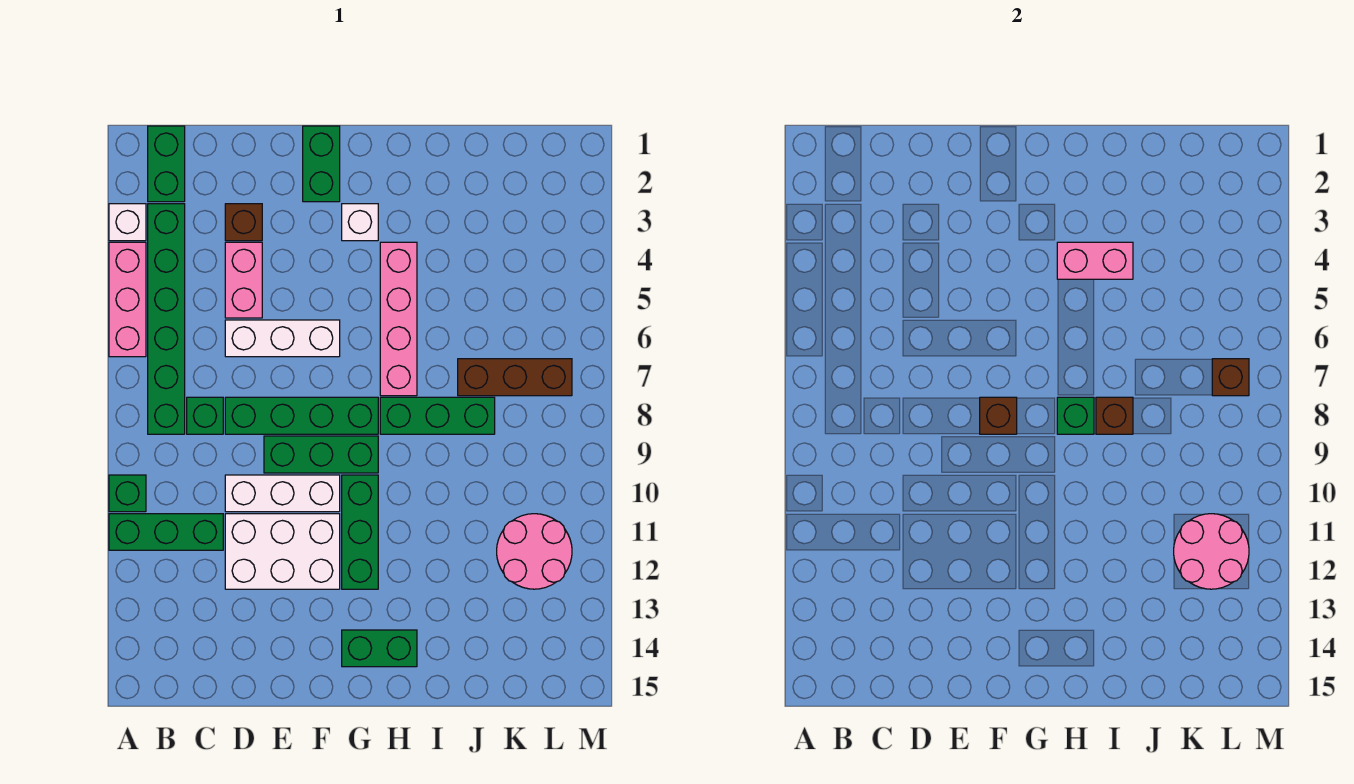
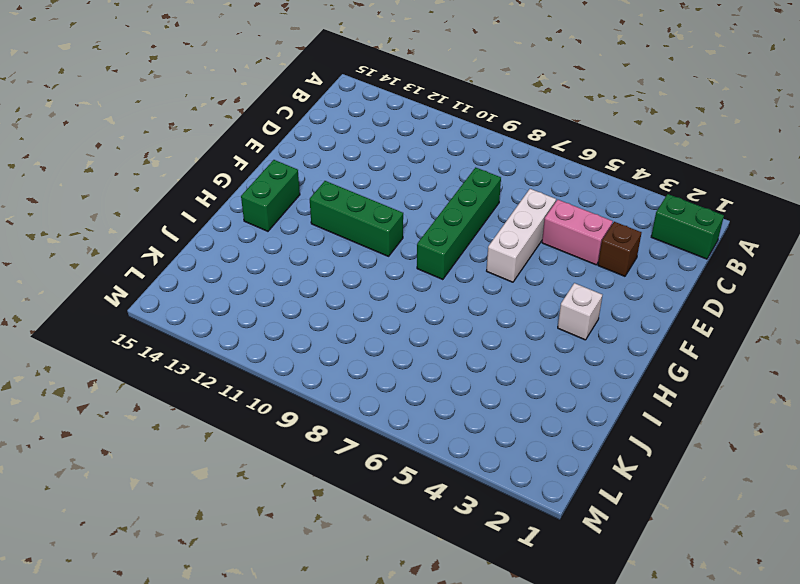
none -> white 1x1 brick [109,204,146,241]
none -> pink 1x3 brick [109,242,146,357]
none -> green 1x1 brick [109,475,146,512]

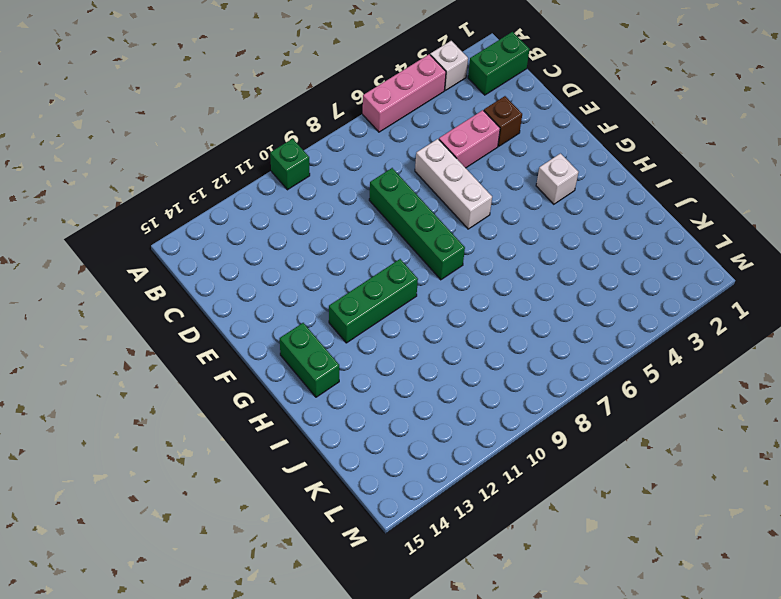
none -> green 1x3 brick [109,514,223,550]
none -> green 1x6 brick [148,204,185,434]
none -> green 1x1 brick [187,397,223,434]

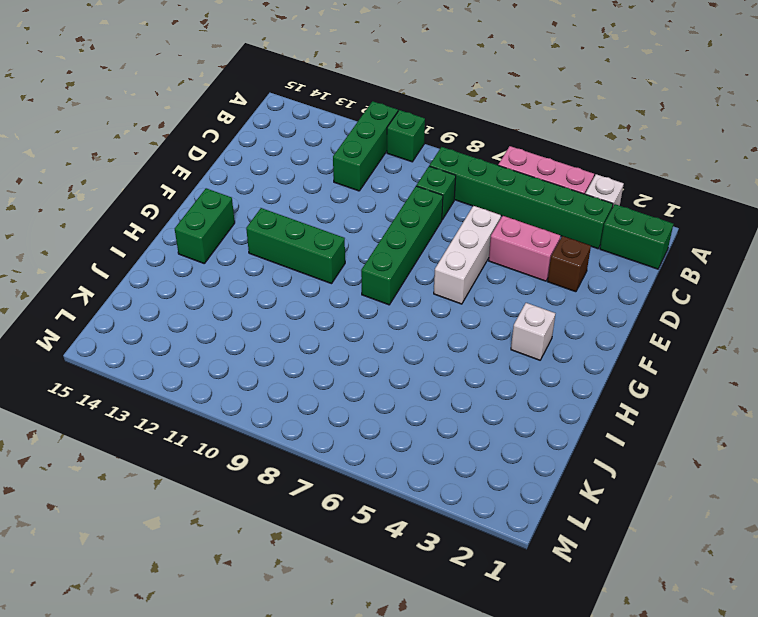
none -> white 1x3 brick [225,475,340,512]
none -> white 2x3 brick [225,514,340,589]
none -> green 1x3 brick [264,436,378,473]

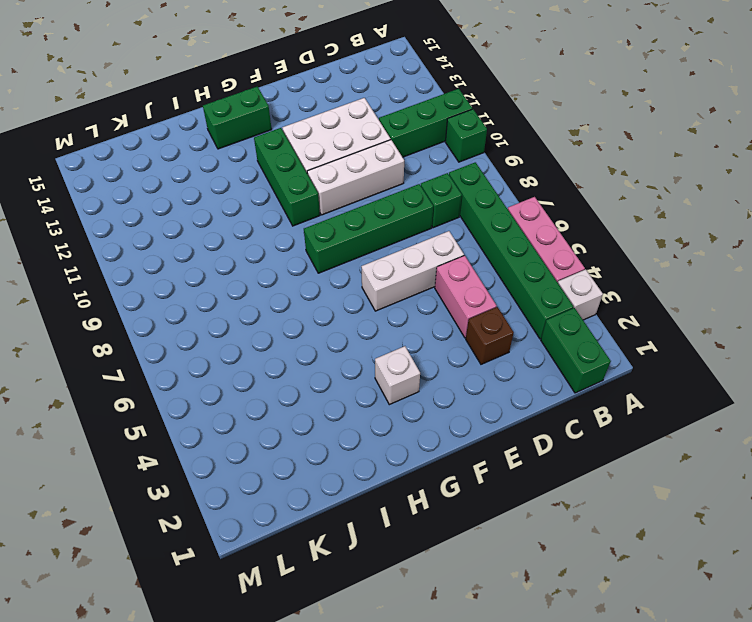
none -> green 1x3 brick [264,436,378,473]
none -> green 1x2 brick [303,126,340,202]
none -> pink 1x4 brick [380,242,417,396]

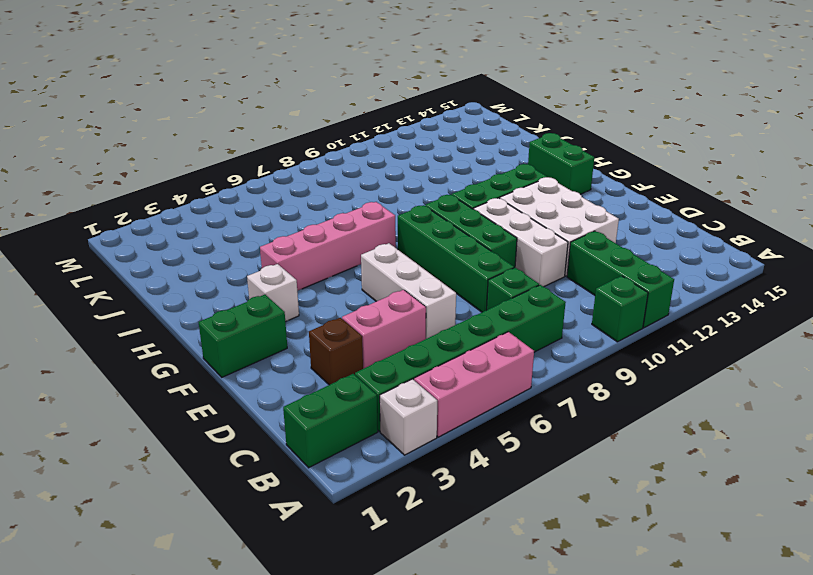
none -> green 1x3 brick [380,397,495,434]
none -> brown 1x3 brick [458,359,572,396]
none -> pink 2x2 round brick [497,514,572,589]

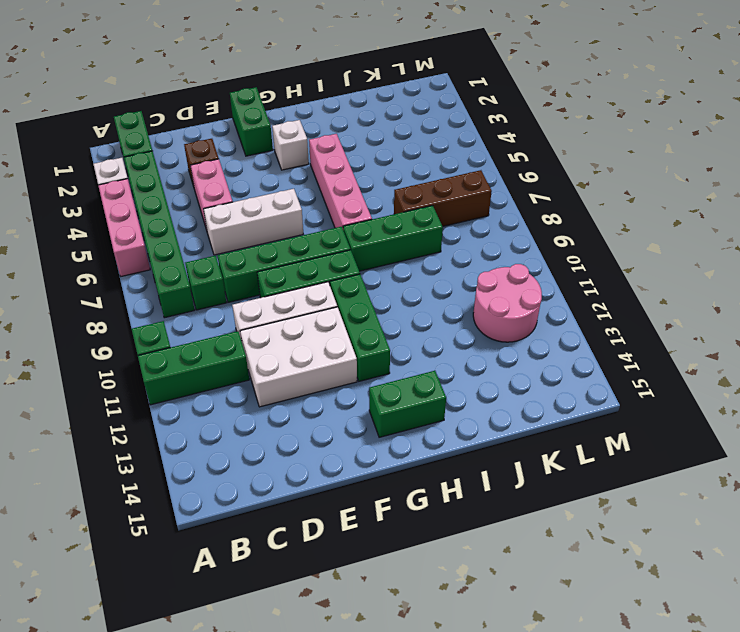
none -> brown 1x1 brick [980,397,1017,434]
none -> pink 1x2 brick [1057,242,1133,279]
none -> green 1x1 brick [1057,397,1094,434]

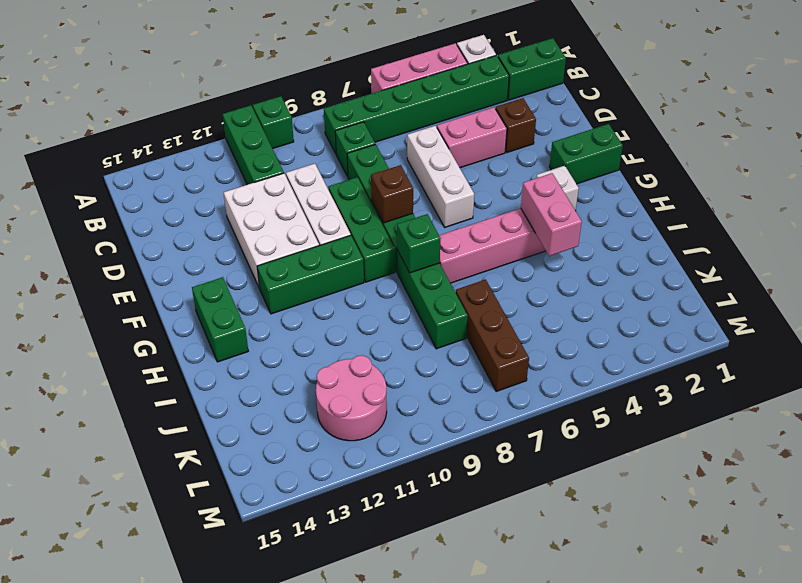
none -> brown 1x1 brick [1096,397,1133,434]
none -> pink 2x2 round brick [1174,514,1249,589]
none -> brown 1x1 brick [1212,359,1249,396]

